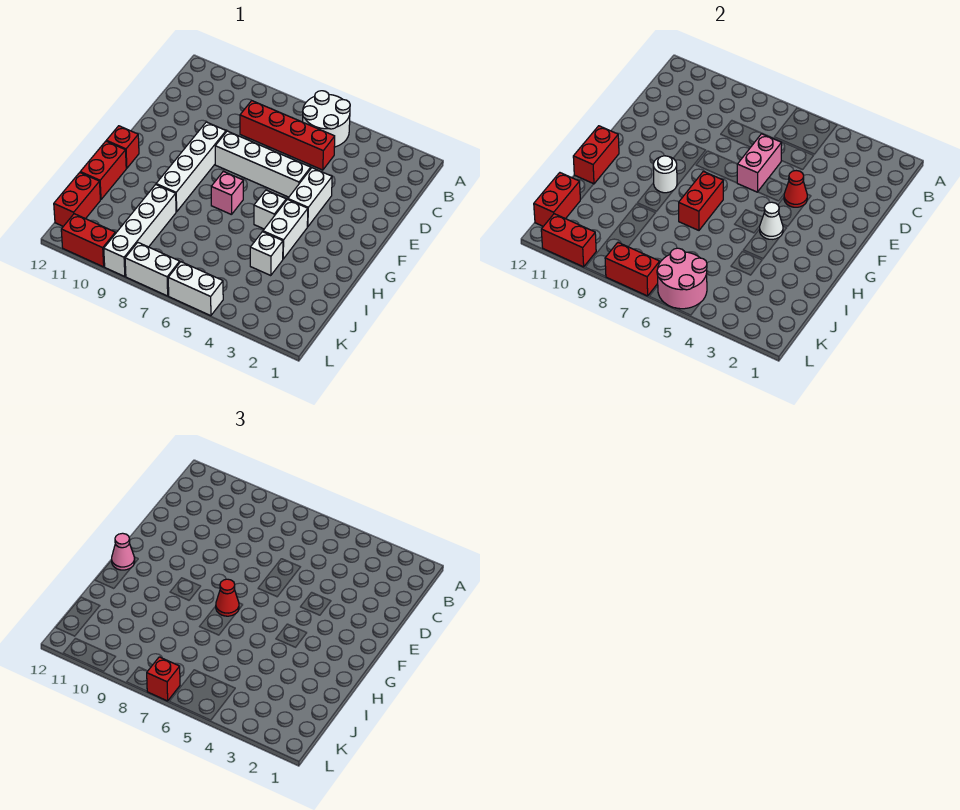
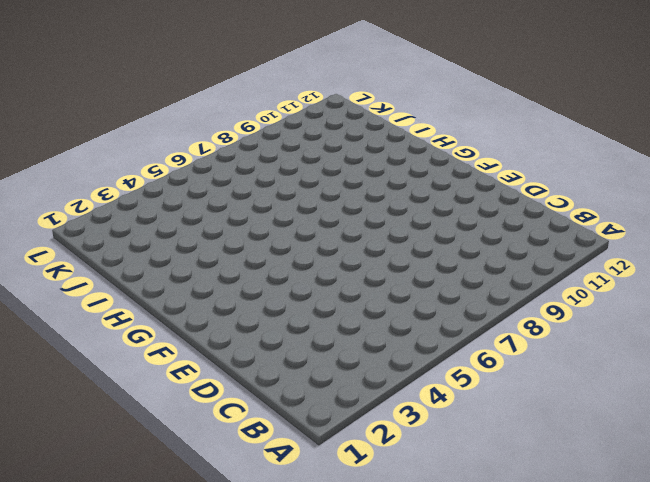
none -> white 2x2 round brick [303,91,350,147]
none -> red 1x4 brick [240,101,335,170]
none -> white 1x2 brick [288,168,332,227]

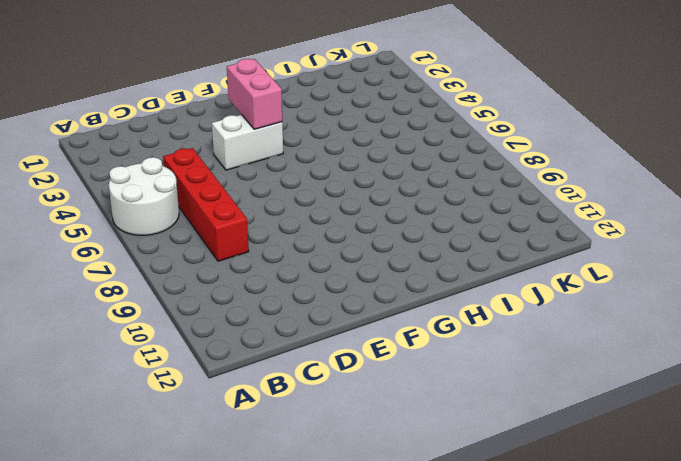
pink 1x2 brick [227,59,282,129] -> pink 1x2 brick turned to [737,134,782,192]
none -> white 1x4 brick [215,131,311,197]
none -> white 1x4 brick [156,122,226,212]
none -> white 1x2 brick [263,199,308,259]

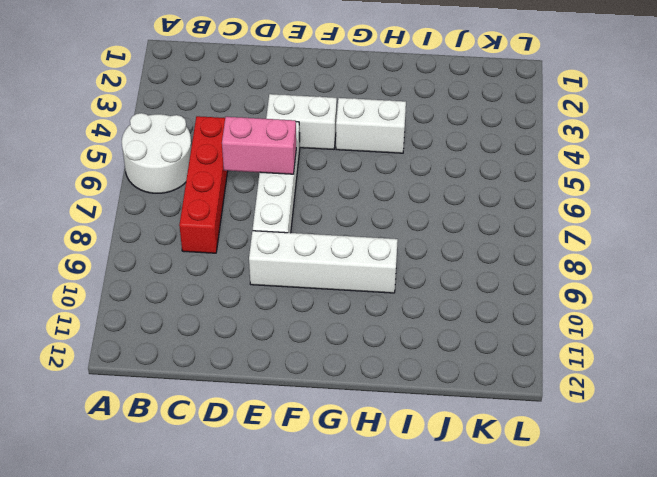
none -> white 1x1 brick [254,190,286,229]
none -> pink 1x1 brick [211,171,243,215]
none -> red 1x1 brick [107,126,139,168]

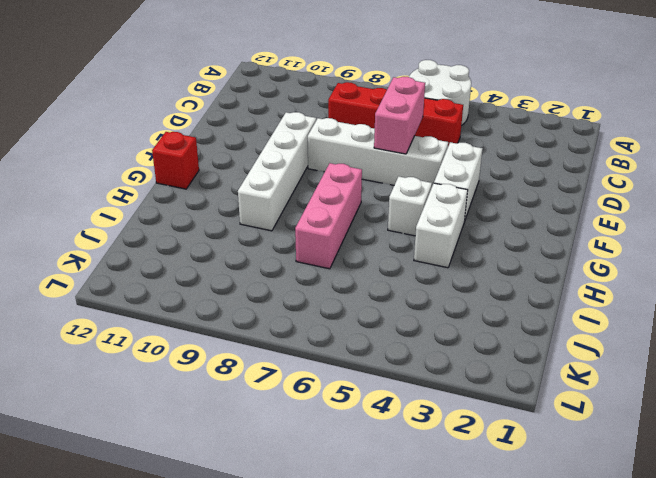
pink 1x3 brick [295,163,362,269] -> pink 1x1 brick [211,171,243,215]
none -> red 1x2 brick [80,141,126,200]
none -> white 1x1 brick [250,232,283,276]
none -> white 1x4 brick [104,185,176,277]

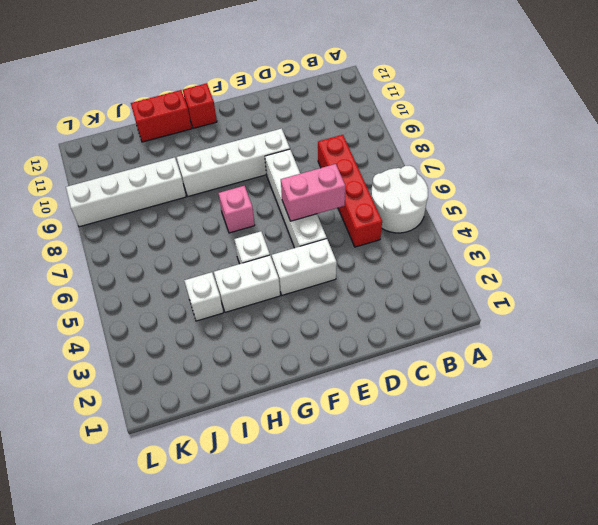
none -> red 1x2 brick [54,173,100,226]
none -> white 1x2 brick [168,262,223,316]
none -> white 1x2 brick [125,243,180,296]

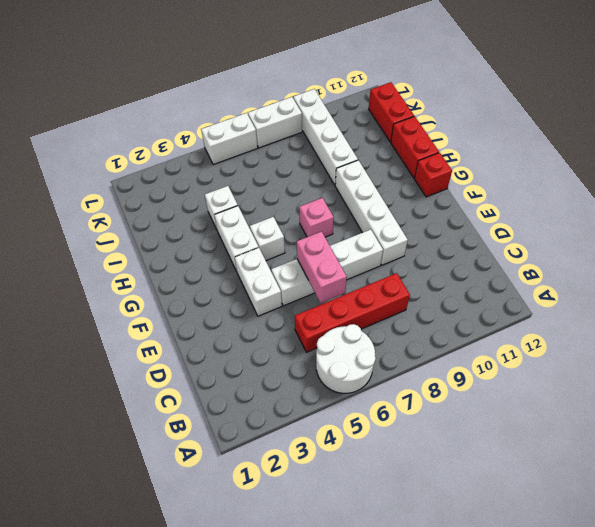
none -> red 1x2 brick [61,214,115,267]
none -> red 1x1 cone [784,171,807,207]
none -> white 1x1 cone [760,202,783,239]

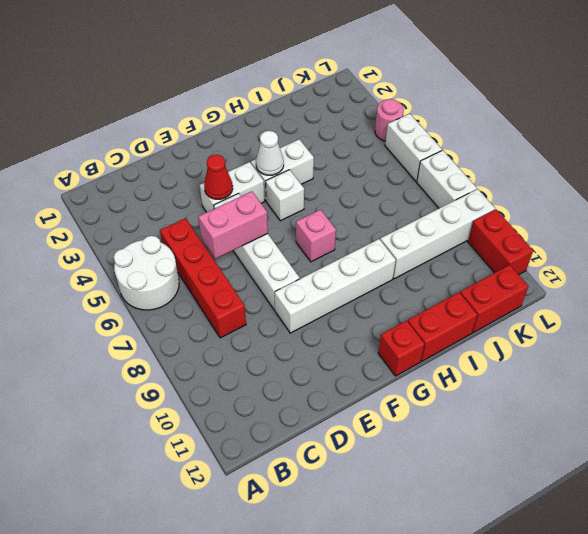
pink 1x1 round brick [375,99,404,141] -> none
none -> white 1x1 brick [250,232,283,276]
none -> red 1x2 brick [679,171,723,230]
none -> white 1x1 round brick [653,156,677,193]

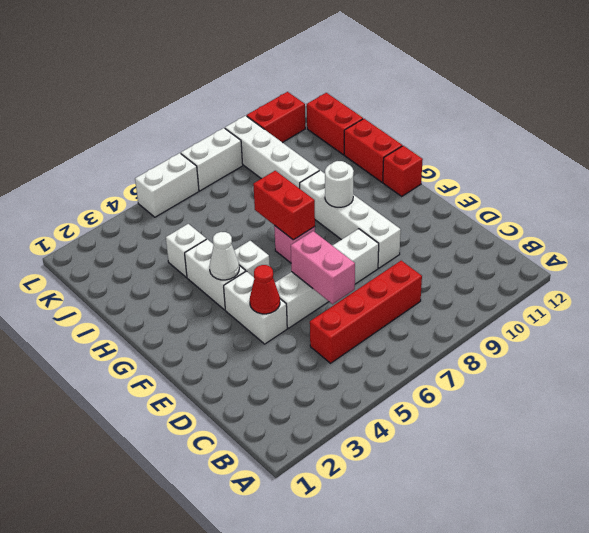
none -> white 2x2 round brick [303,91,350,147]
none -> red 1x2 brick [573,126,619,184]
none -> red 1x2 brick [534,173,580,226]

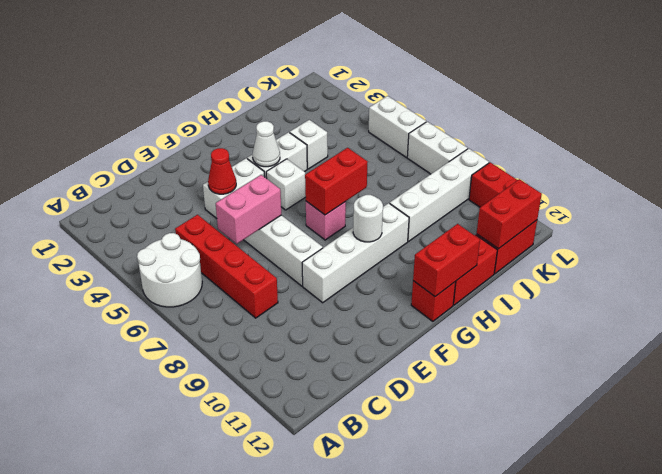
none -> pink 2x2 round brick [657,248,707,309]
none -> red 1x2 brick [605,243,660,296]
none -> red 1x2 brick [541,214,596,267]

